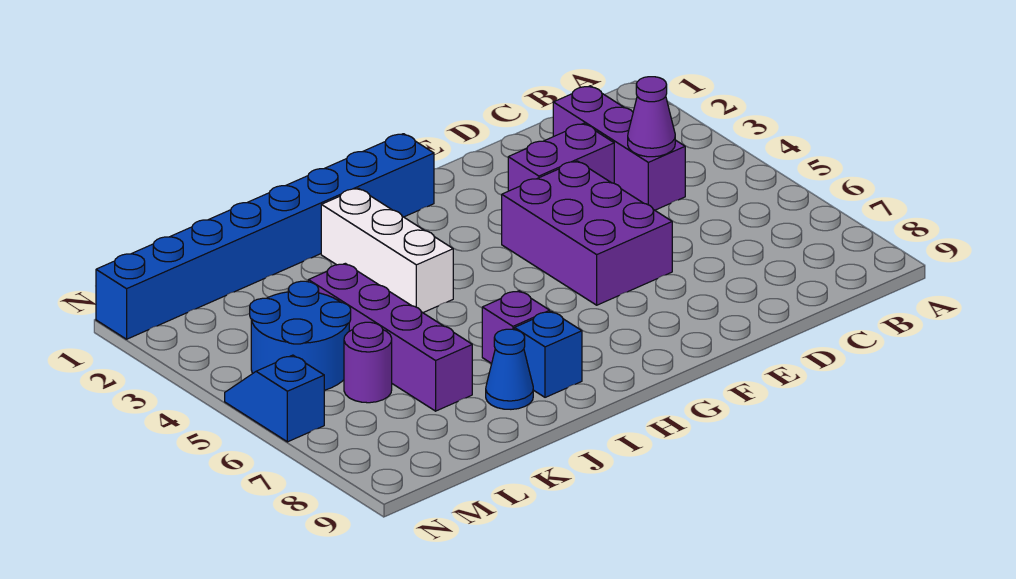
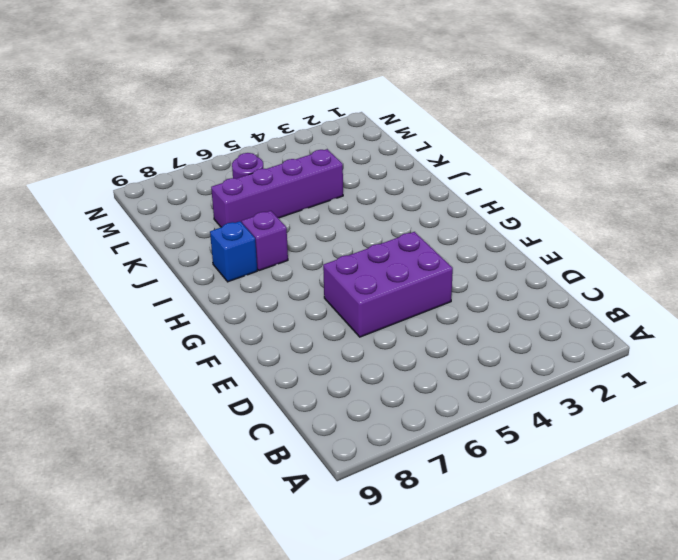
none -> purple 1x3 brick [553,86,685,210]
none -> purple 1x2 brick [508,123,614,191]
none -> blue 1x8 brick [96,134,434,339]

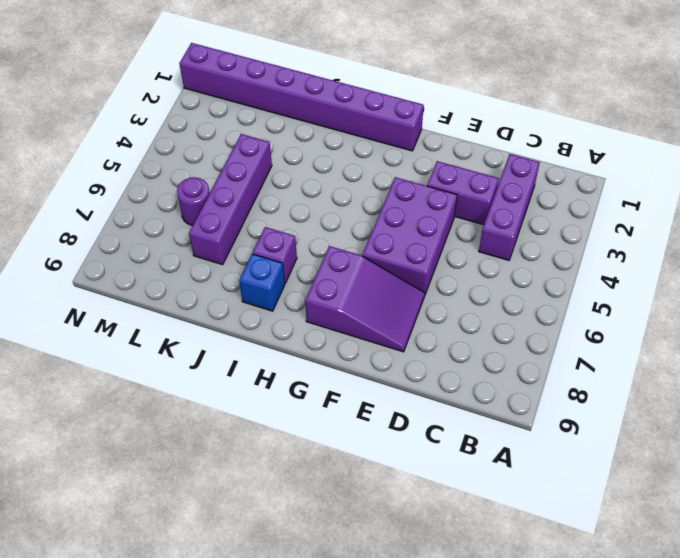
purple 2x3 slope [305,246,425,352] -> none
purple 1x8 brick [179,43,424,151] -> blue 1x8 brick [96,134,434,339]
none -> white 1x3 brick [321,188,453,313]
none -> blue 1x1 cone [486,329,533,409]
none -> blue 2x2 round brick [250,281,351,390]

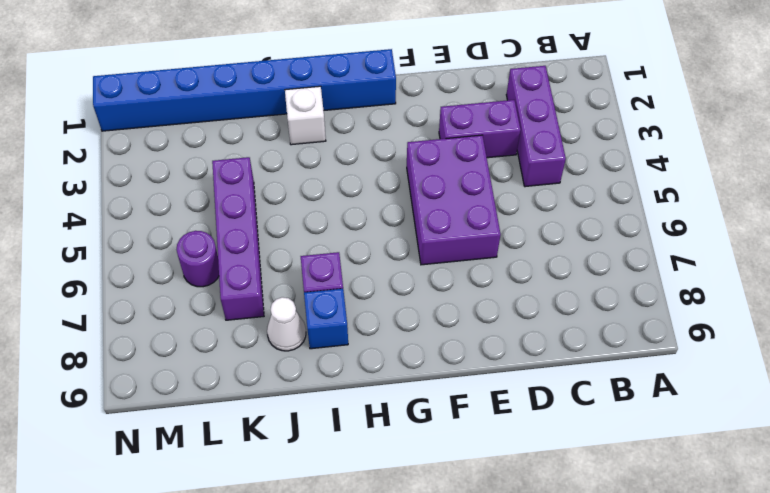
white 1x1 brick [285,86,326,145] -> white 1x3 brick [321,188,453,313]
white 1x1 cone [267,297,306,351] -> blue 1x1 cone [486,329,533,409]
none -> blue 2x2 round brick [250,281,351,390]
none -> blue 1x2 slope [225,355,324,442]
none -> purple 1x1 cone [628,77,675,157]

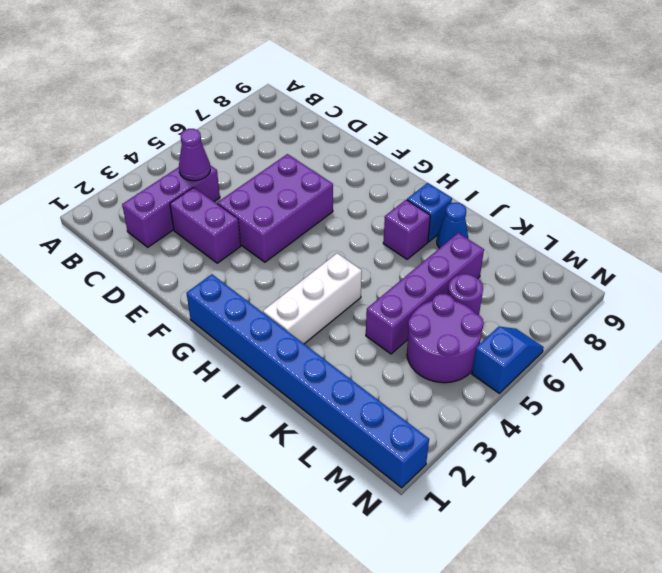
purple 2x2 round brick [407,294,484,383] -> blue 2x2 round brick [250,281,351,390]
blue 1x2 slope [472,327,544,393] -> blue 1x2 slope turned to [225,355,324,442]

